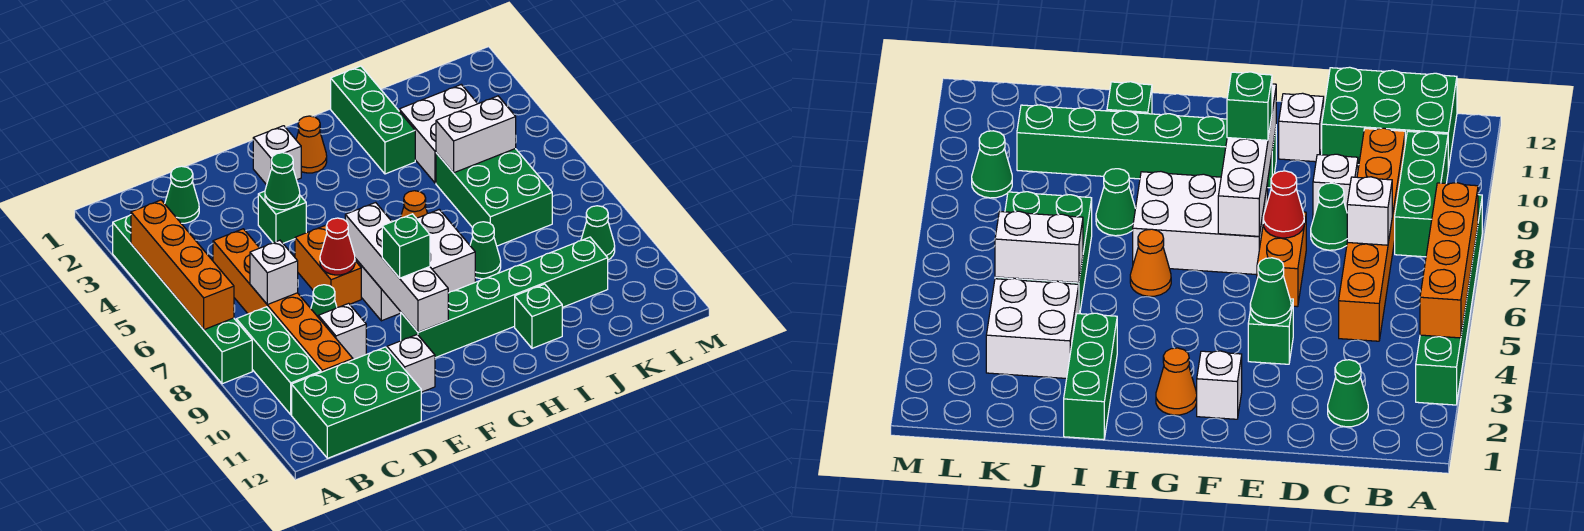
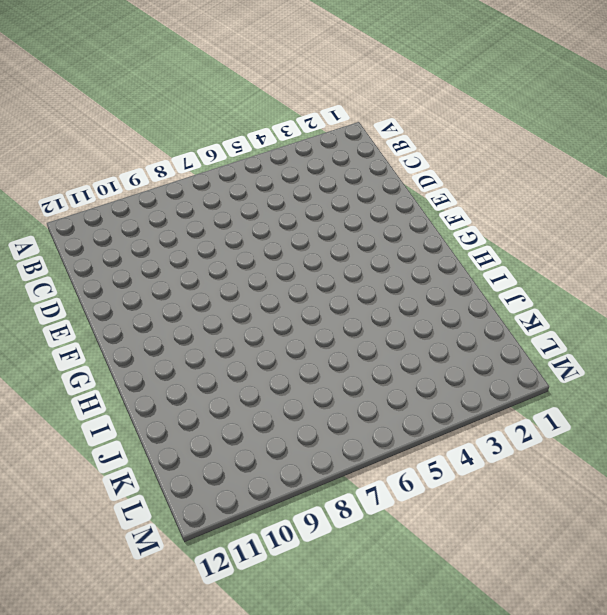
none -> green 1x6 brick [113,215,252,384]
none -> green 1x3 brick [236,307,321,415]
none -> green 2x3 brick [292,347,421,458]

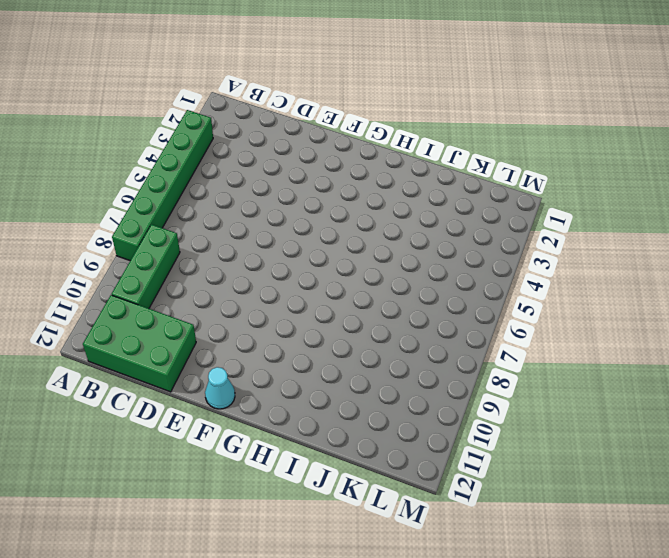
cyan 1x1 cone [205,367,235,409] -> none
none -> green 1x1 cone [165,166,199,223]
none -> orange 1x6 brick [213,229,353,372]
none -> green 1x1 cone [311,285,337,317]

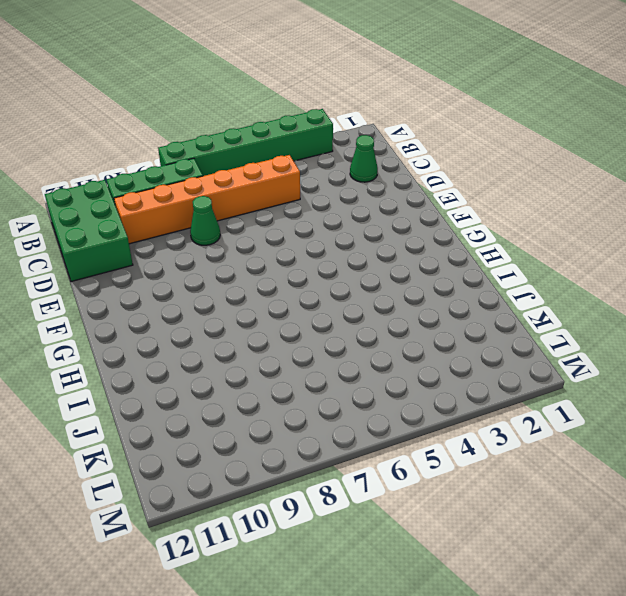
none -> white 1x1 brick [318,303,366,360]
none -> green 1x1 brick [258,191,306,243]
none -> orange 1x2 brick [295,225,361,307]

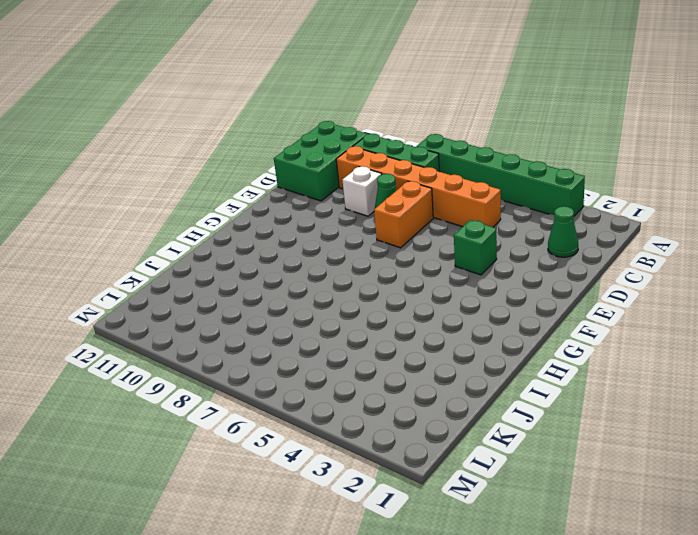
orange 1x2 brick [374,181,433,248] -> orange 1x2 brick turned to [295,225,361,307]
none -> white 1x1 brick [387,334,435,392]
none -> white 1x1 brick [253,126,301,185]
none -> white 2x3 brick [355,210,475,321]

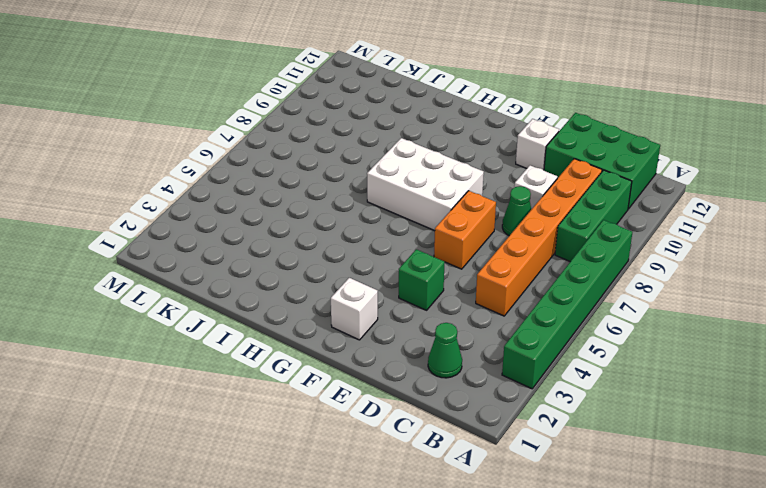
none -> green 1x6 brick [401,237,608,358]
none -> orange 1x1 cone [296,116,327,173]
none -> orange 1x1 cone [401,191,427,218]

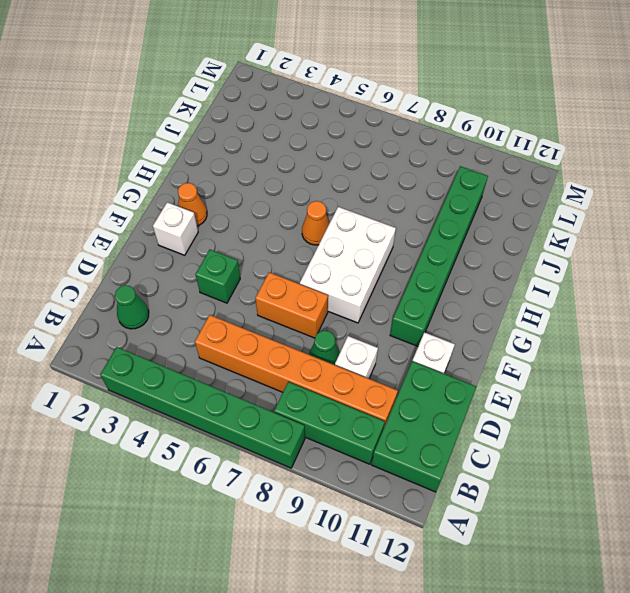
none -> green 1x3 brick [331,66,415,174]
none -> green 1x1 cone [470,222,501,279]
none -> green 1x1 brick [515,284,562,348]

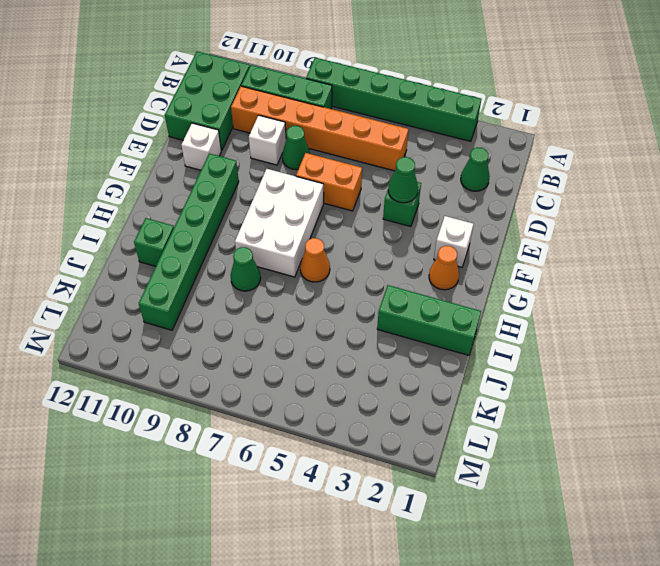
none -> white 2x2 brick [399,85,478,183]
none -> green 2x3 brick [436,148,552,246]
none -> green 1x1 cone [581,206,615,260]

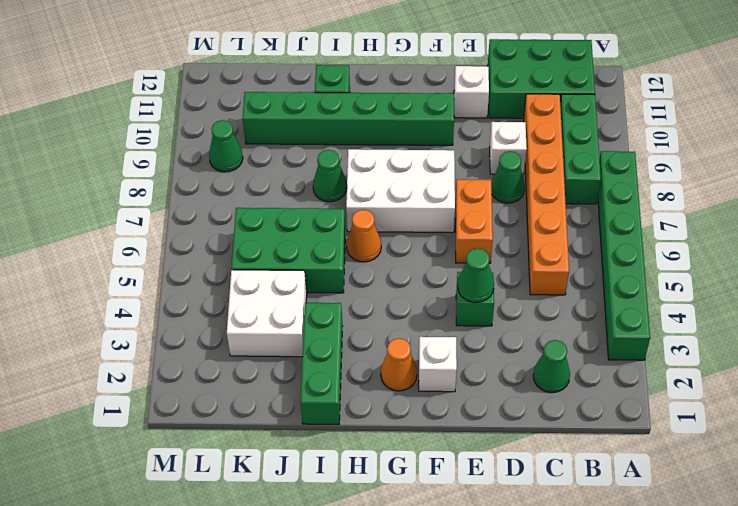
green 2x3 brick [231,208,345,293] -> green 2x3 brick turned to [436,148,552,246]
none -> orange 1x4 brick [131,200,234,330]
none -> white 1x1 brick [250,240,298,305]
none -> red 1x1 cone [320,218,355,275]

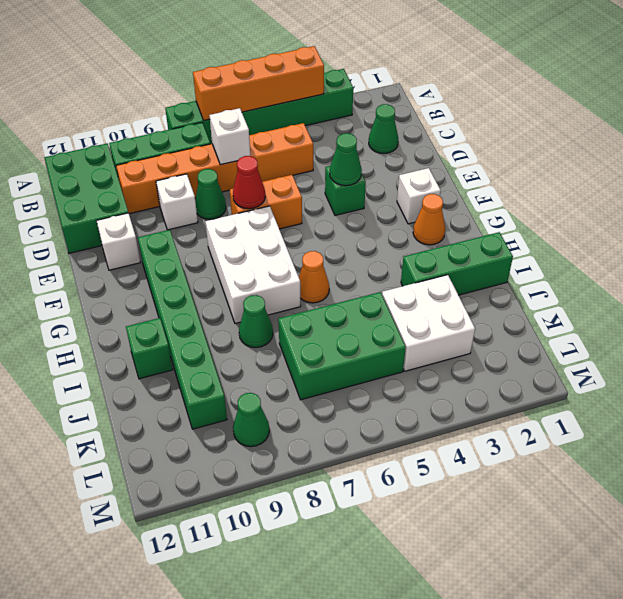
none -> white 1x4 brick [345,202,448,332]
none -> white 1x2 brick [436,96,516,173]
none -> green 1x1 brick [382,214,430,278]

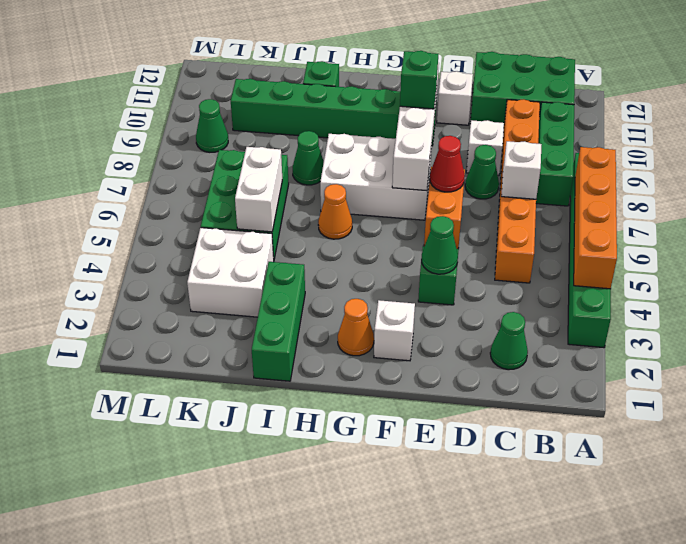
white 1x2 brick [235,147,282,232] -> white 1x2 brick turned to [436,96,516,173]

